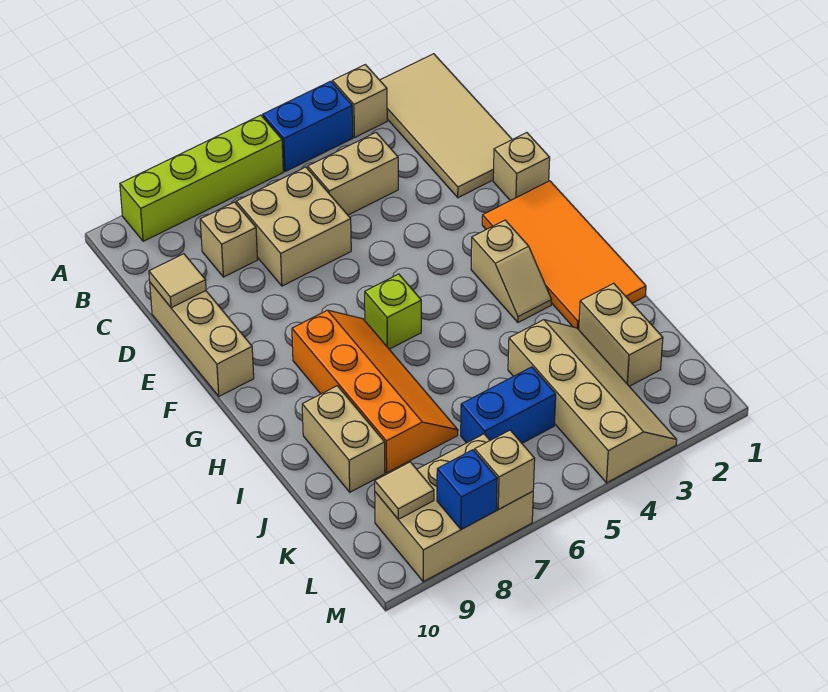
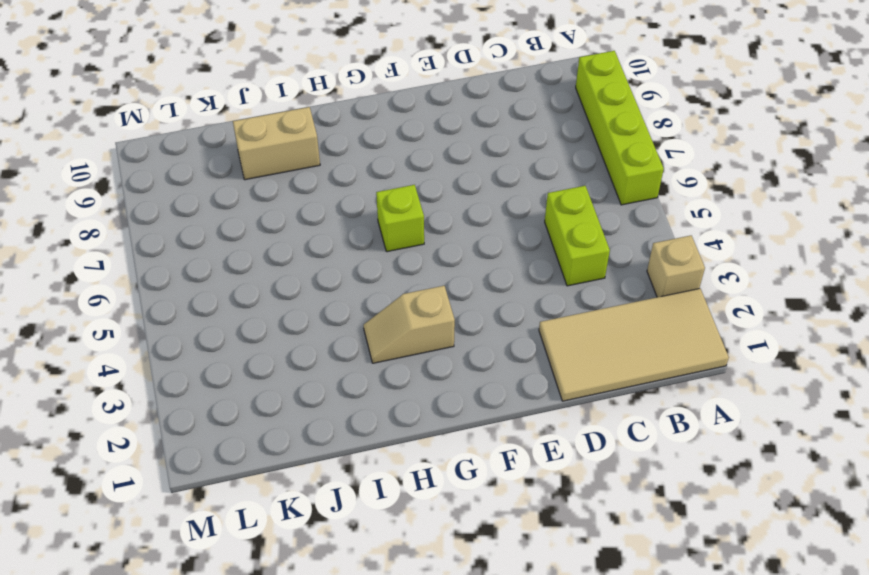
lime 1x2 brick [545,186,610,286] -> tan 1x2 brick [308,133,398,215]
none -> blue 1x2 brick [263,81,353,172]
none -> tan 2x2 brick [236,167,351,286]
none -> tan 1x1 brick [200,202,258,277]

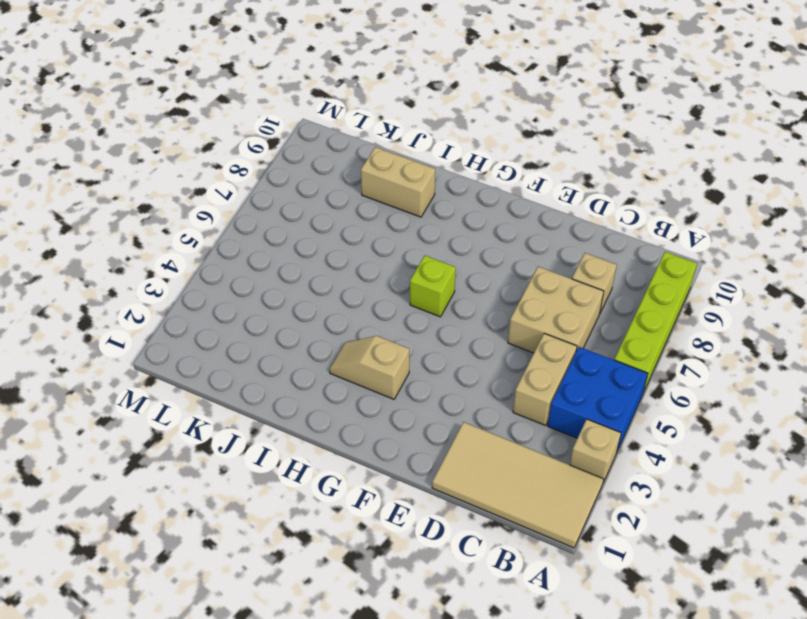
blue 2x2 brick [548,347,648,451] -> blue 1x2 brick [263,81,353,172]
none -> tan 1x3 brick [150,283,254,396]
none -> tan 1x1 brick [493,133,550,201]
none -> orange 2x4 tile [482,181,646,330]

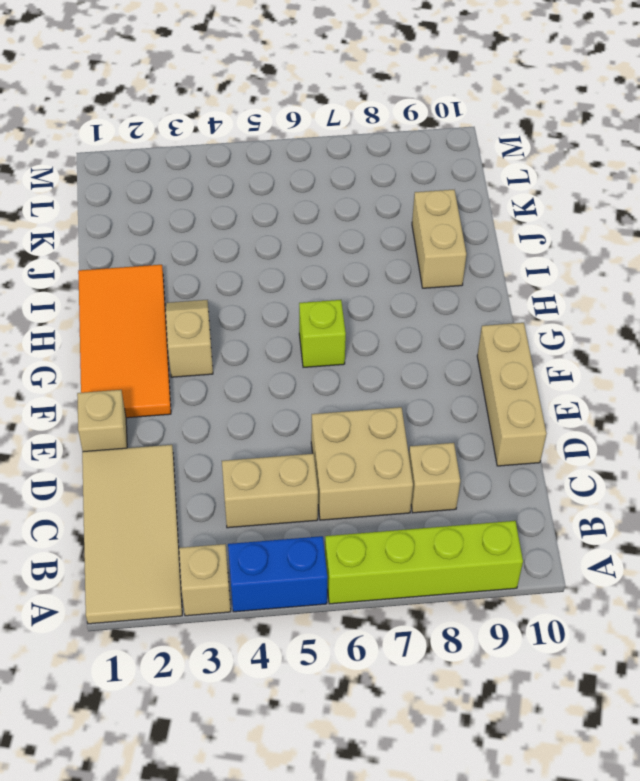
none -> orange 2x4 slope [292,310,458,473]
none -> tan 1x2 brick [579,283,663,386]
none -> tan 2x4 slope [508,320,677,483]

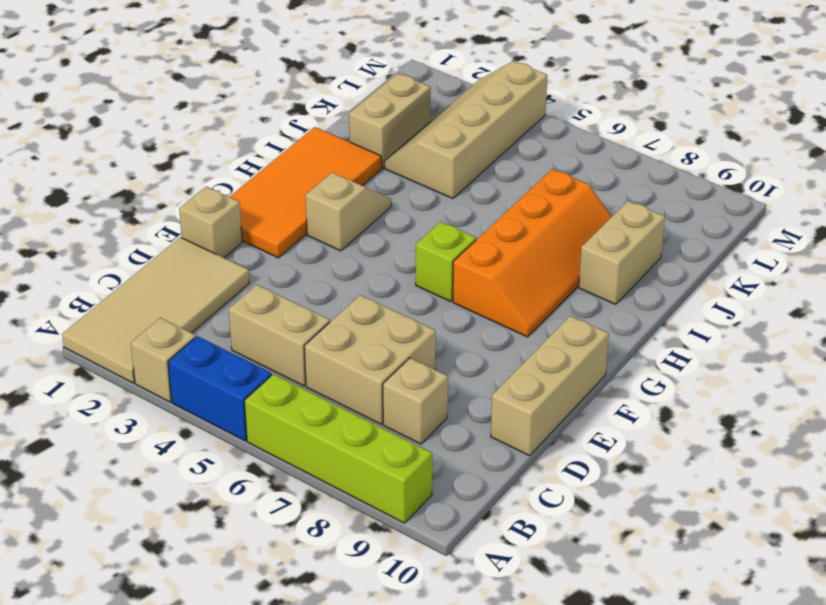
orange 2x4 slope [453,169,612,337] -> orange 2x4 slope turned to [292,310,458,473]
none -> blue 1x2 brick [461,367,556,443]
none -> tan 2x3 brick [375,434,533,582]
none -> tan 1x1 tile [149,254,206,308]

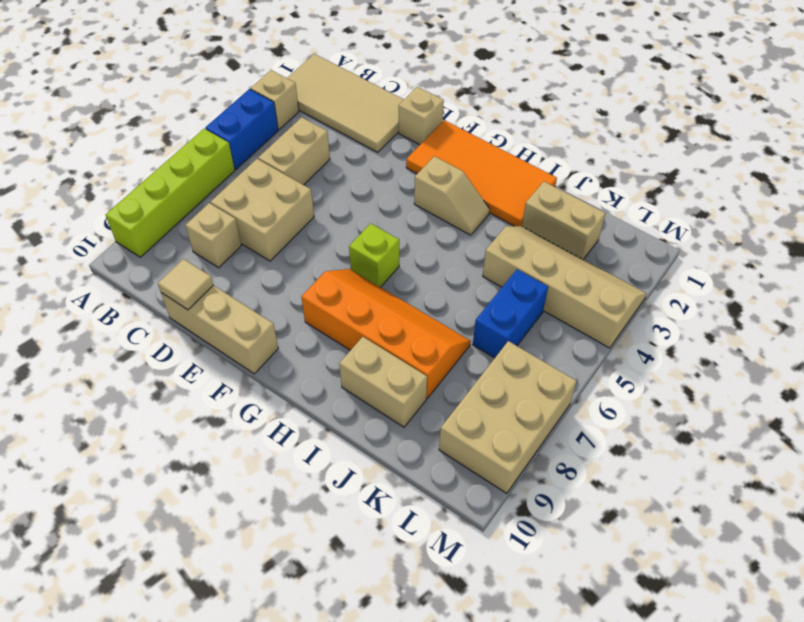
none -> tan 1x1 tile [375,462,434,519]
none -> tan 1x1 brick [475,430,535,510]
none -> blue 1x1 brick [437,450,497,529]

